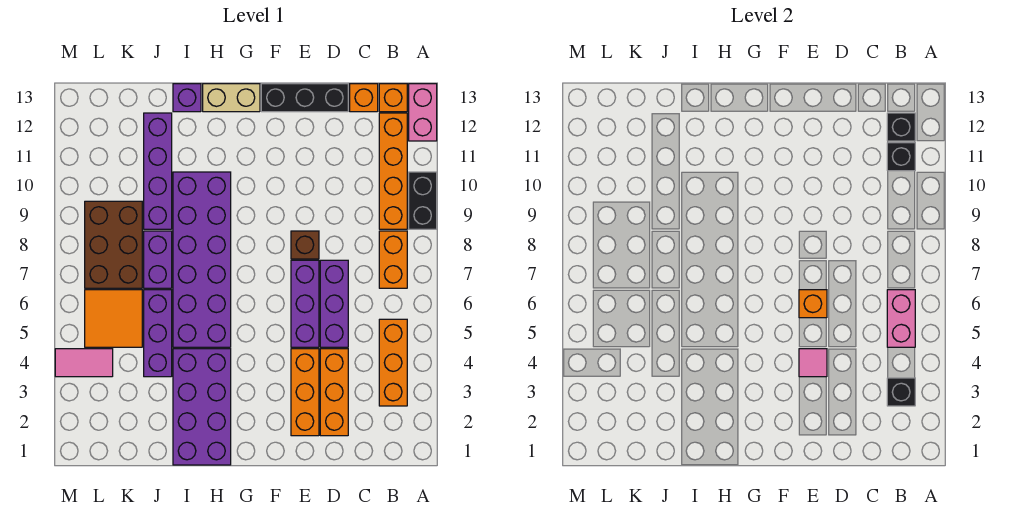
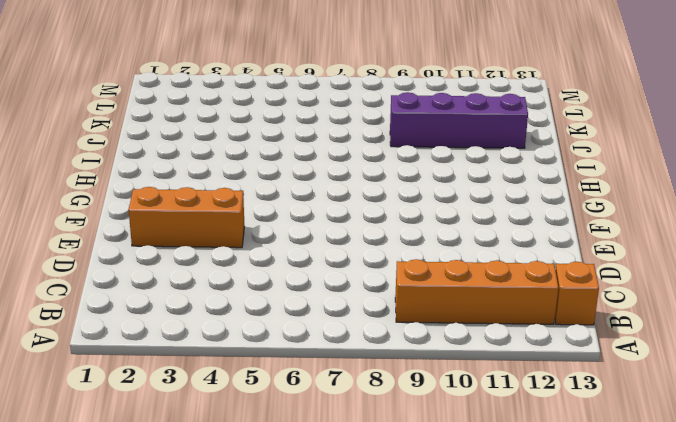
none -> black 1x2 brick [409,172,437,229]
none -> pink 1x2 brick [409,84,437,141]
none -> orange 1x3 brick [379,319,407,406]

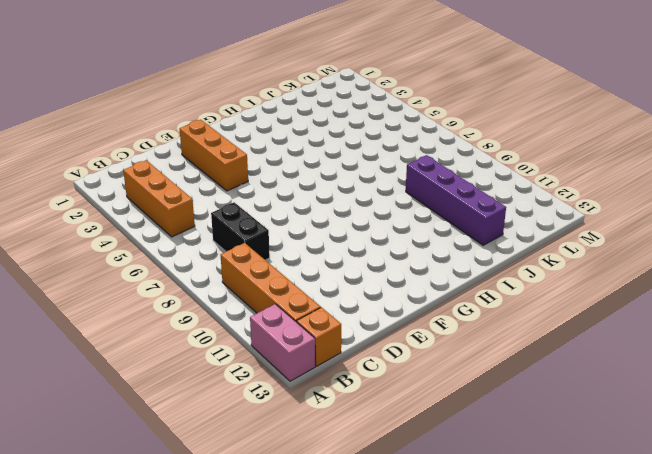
black 1x2 brick [211,202,270,260] -> black 1x2 brick moved to [409,172,437,229]
none -> orange 1x2 brick [379,231,407,288]
none -> orange 1x1 brick [350,84,378,112]
none -> orange 1x3 brick [320,349,348,436]

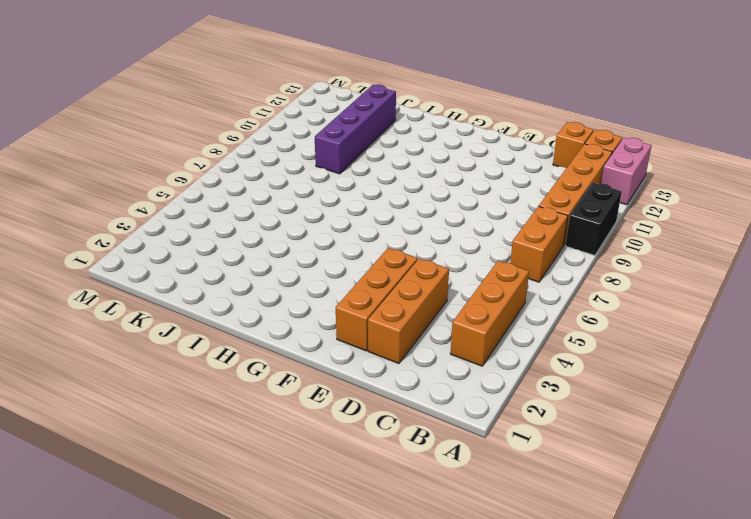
none -> purple 1x3 brick [320,260,348,347]
none -> black 1x3 brick [261,84,348,112]
none -> purple 1x3 brick [291,260,319,347]

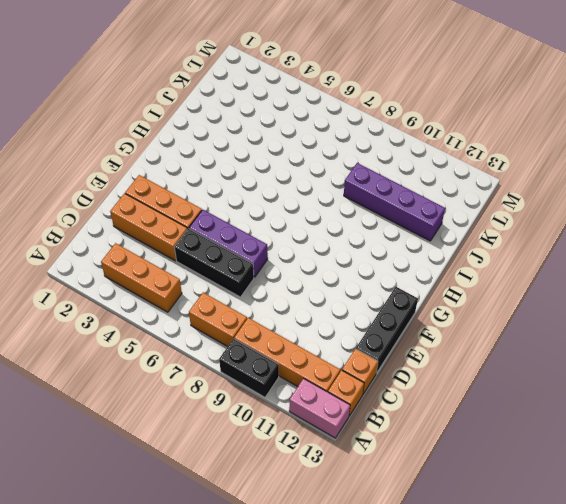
black 1x3 brick [174,228,254,297] -> purple 1x3 brick [320,260,348,347]
none -> brown 1x1 brick [291,231,319,259]
none -> tan 1x2 brick [203,84,260,112]
none -> purple 2x4 brick [173,349,231,465]

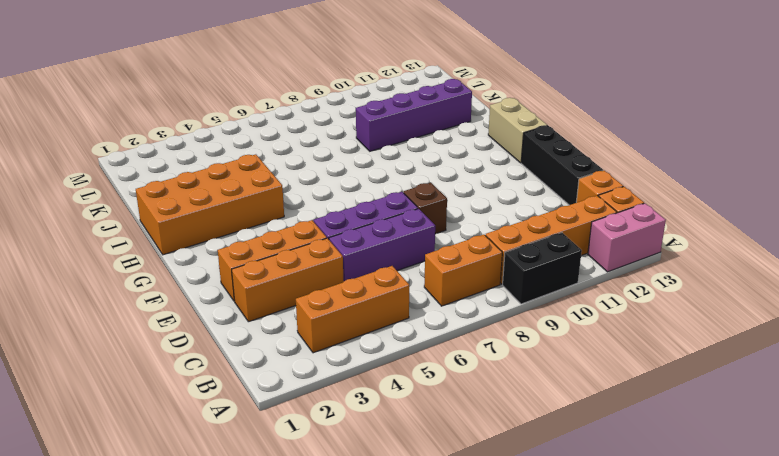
orange 2x4 brick [136,154,284,255] -> purple 2x4 brick [173,349,231,465]
none -> purple 2x6 brick [173,172,231,347]
none -> purple 1x1 brick [173,84,201,112]
none -> purple 1x3 brick [144,290,172,377]

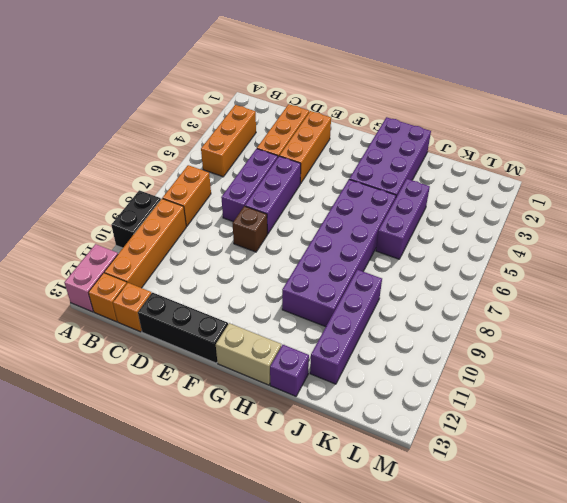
none -> purple 1x2 brick [144,231,172,288]
none -> orange 2x2 tile [85,290,142,347]
none -> brown 2x3 brick [85,201,142,288]

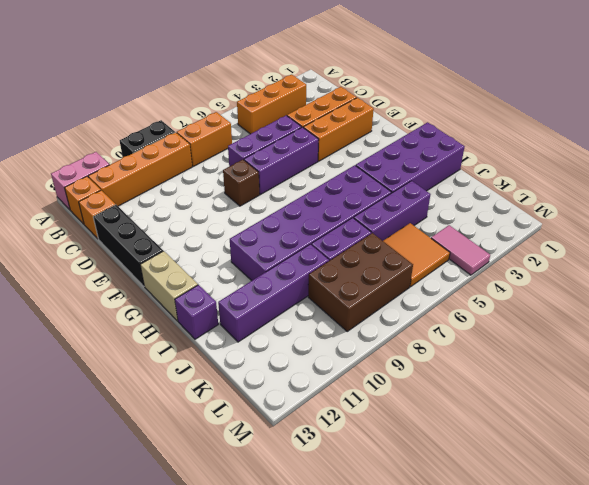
none -> black 1x1 brick [887,378,915,406]
none -> pink 1x2 brick [887,290,915,347]
none -> black 1x1 brick [887,143,915,171]

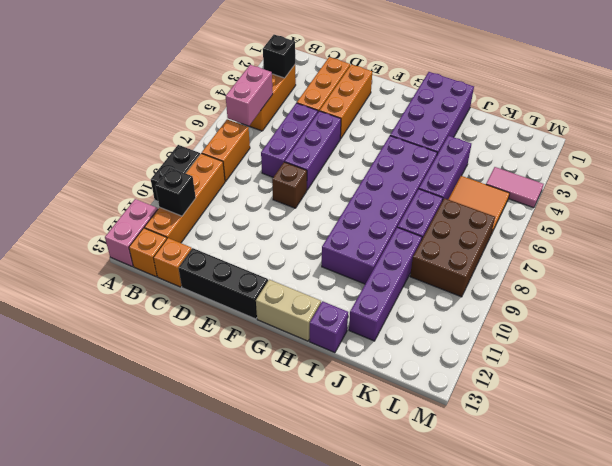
none -> black 1x1 brick [887,113,915,141]
none -> pink 1x1 tile [799,349,827,377]
none -> orange 1x1 brick [799,290,827,318]

